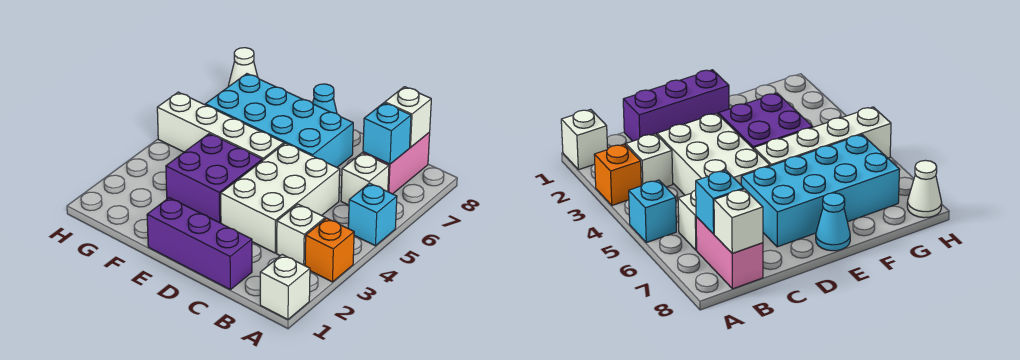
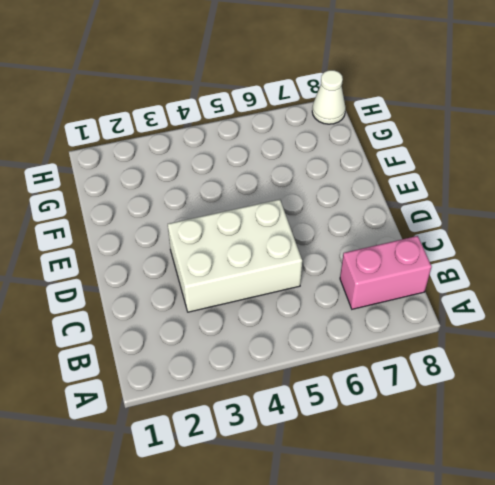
none -> white 1x1 brick [260,255,310,319]
none -> orange 1x1 brick [305,218,354,282]
none -> cyan 1x1 brick [348,183,397,246]

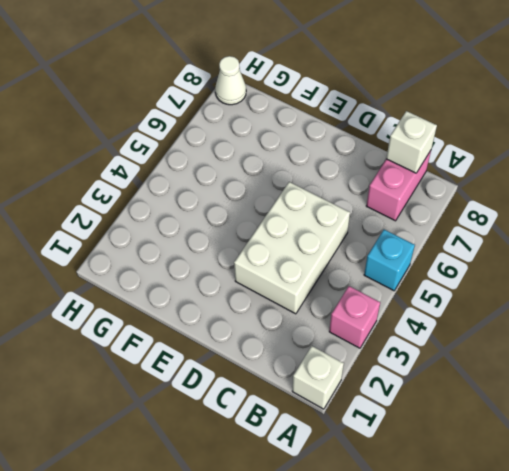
pink 1x1 brick [329,286,380,348] -> orange 1x1 brick [305,218,354,282]
none -> white 1x1 brick [277,204,325,266]
none -> white 1x1 brick [341,153,389,205]
none -> purple 1x3 brick [147,198,252,290]

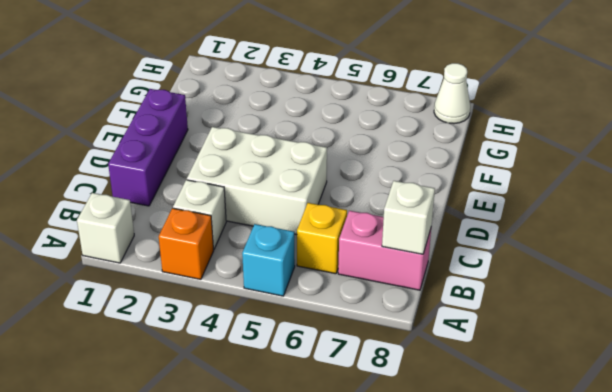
yellow 1x1 brick [297,203,347,274] -> white 1x1 brick [341,153,389,205]
none -> cyan 2x4 brick [205,74,353,167]
none -> purple 2x2 brick [166,134,262,223]
none -> white 1x4 brick [157,92,284,161]

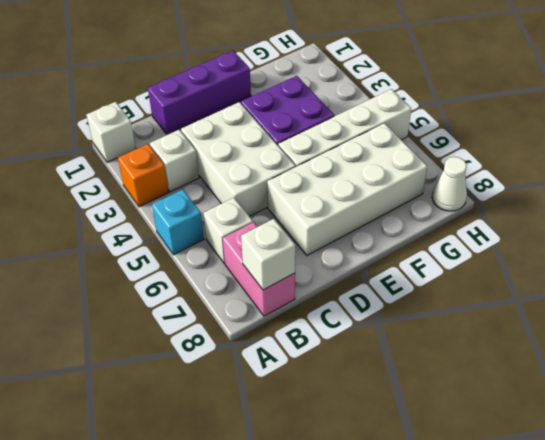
white 2x4 brick [267,123,427,255] -> cyan 2x4 brick [205,74,353,167]
none -> cyan 1x1 cone [313,84,337,114]
none -> cyan 1x1 brick [363,103,411,164]

